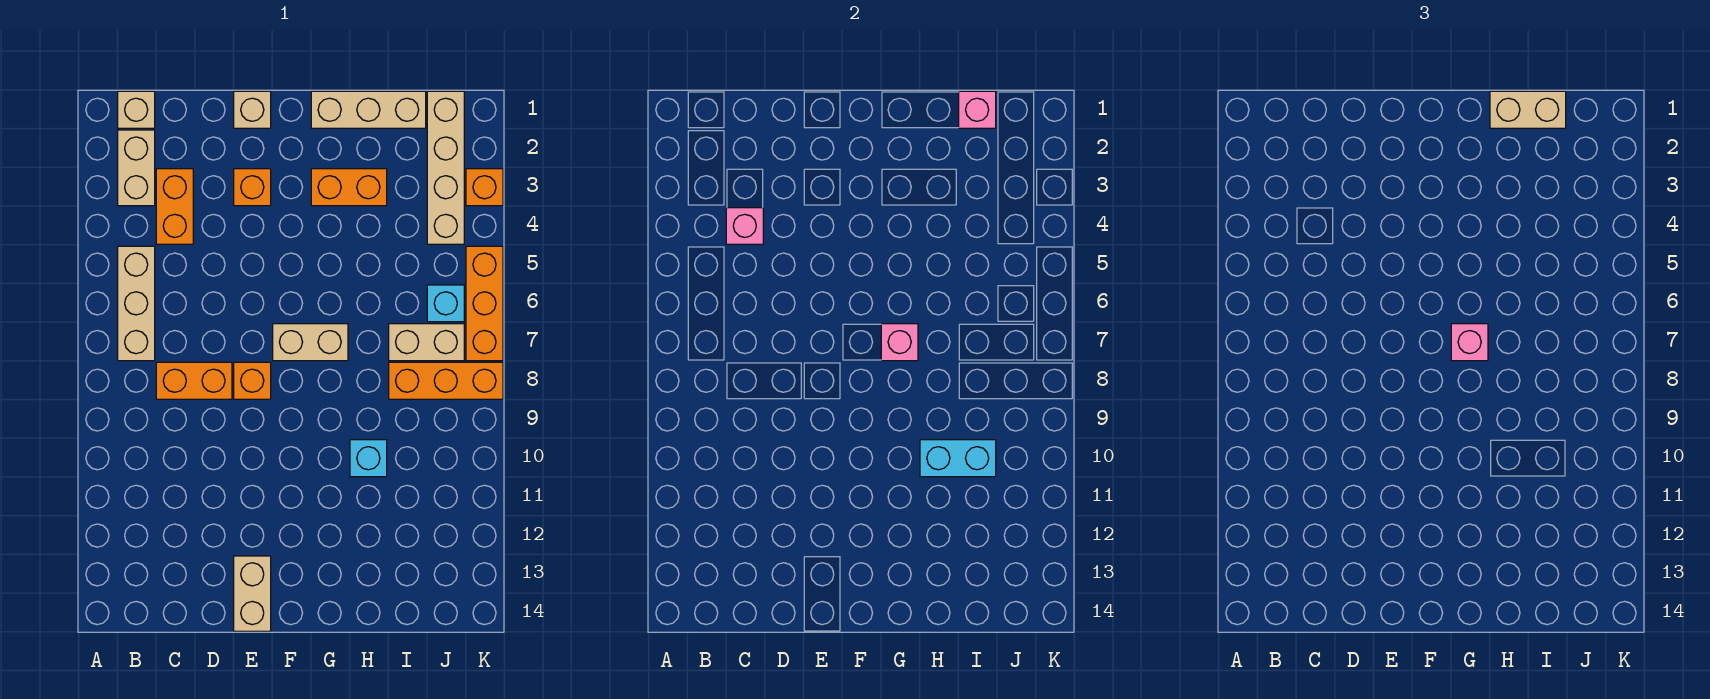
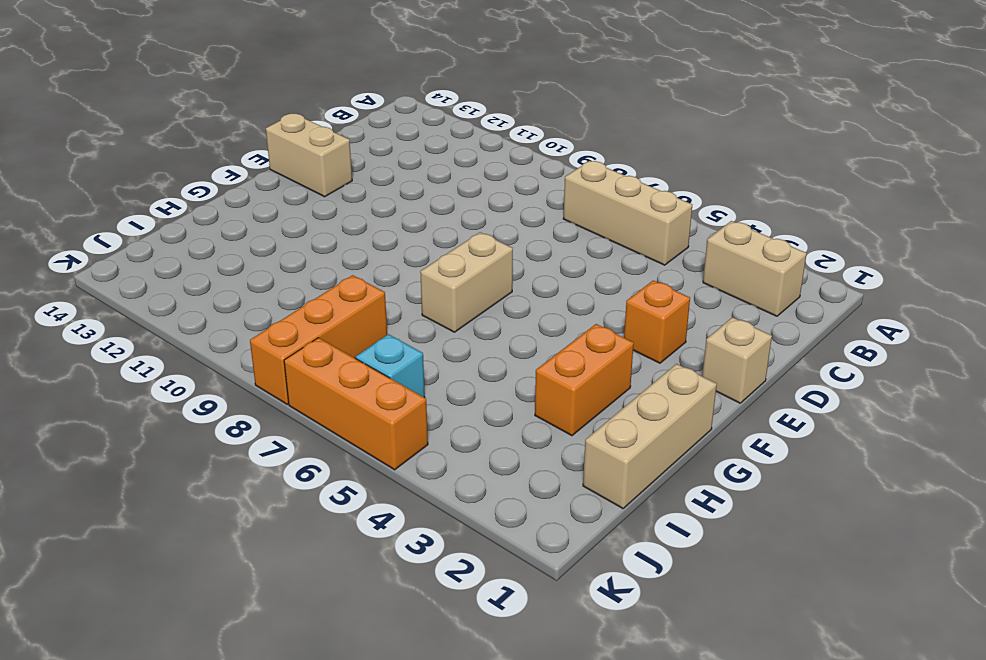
none -> tan 1x1 brick [118,91,155,128]
none -> orange 1x2 brick [156,169,193,244]
none -> orange 1x2 brick [156,362,232,399]

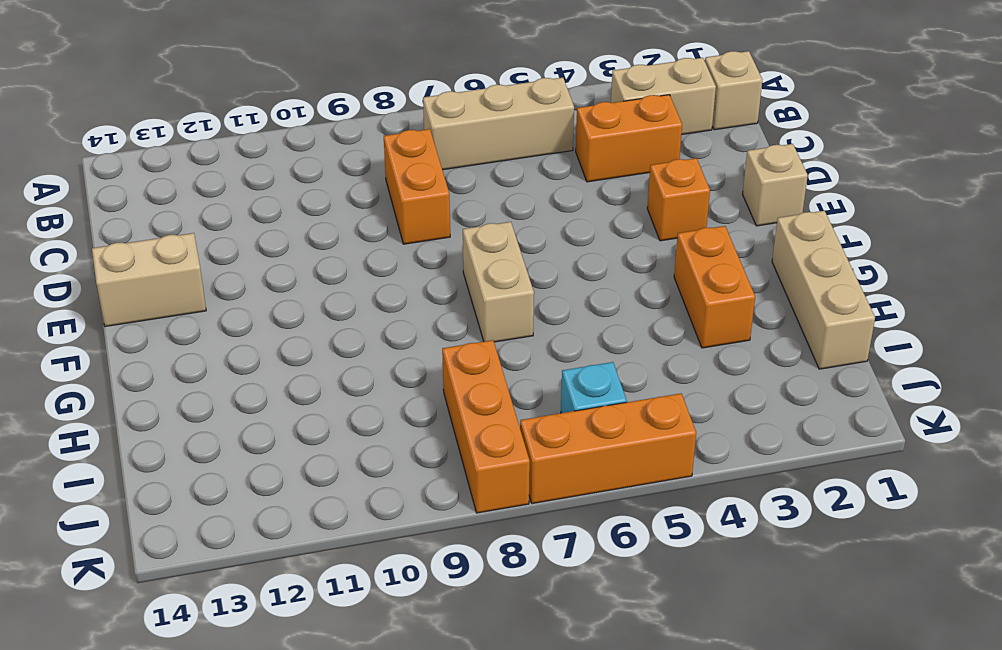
none -> orange 1x1 brick [234,362,271,399]
none -> cyan 1x1 brick [350,440,387,477]
none -> tan 1x2 brick [389,324,464,361]

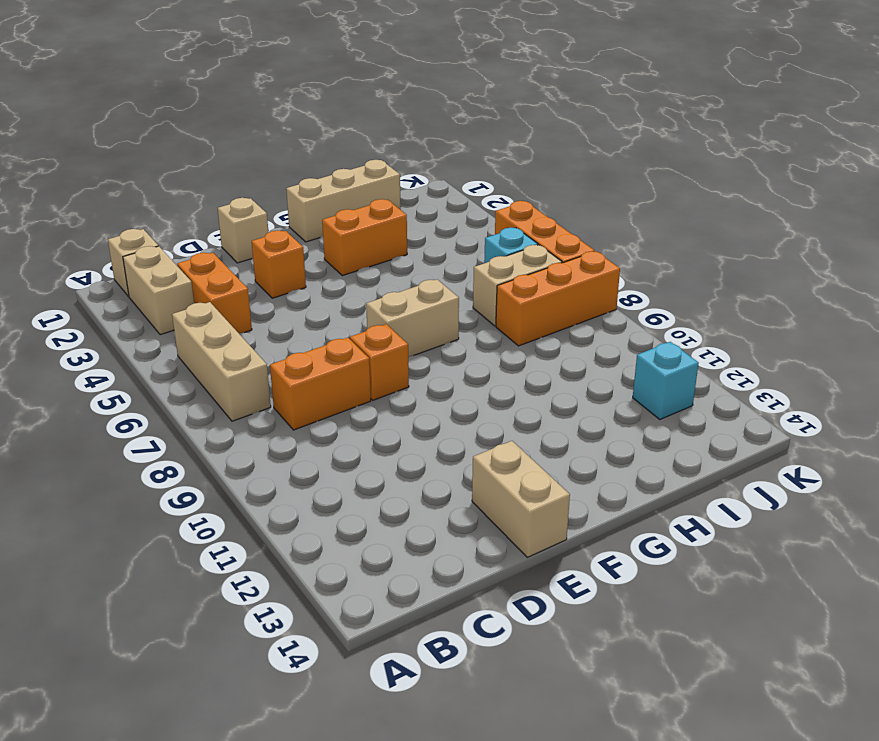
cyan 1x1 brick [633,342,699,419] -> cyan 1x1 brick moved to [350,440,387,477]
none -> tan 1x4 brick [427,91,464,244]
none -> orange 1x1 brick [466,169,503,206]
none -> pink 1x1 brick [726,208,763,244]

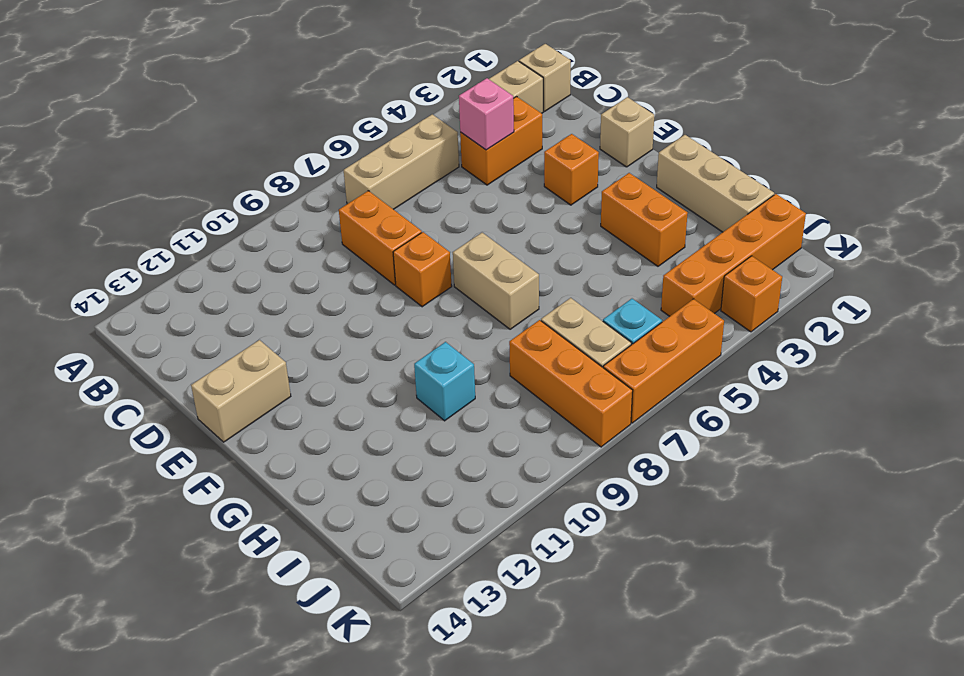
orange 1x4 brick [661,194,806,316] -> tan 1x4 brick [427,91,464,244]
none -> pink 1x1 brick [881,324,918,361]
none -> cyan 1x2 brick [920,440,996,477]
none -> pink 1x1 brick [959,91,996,128]

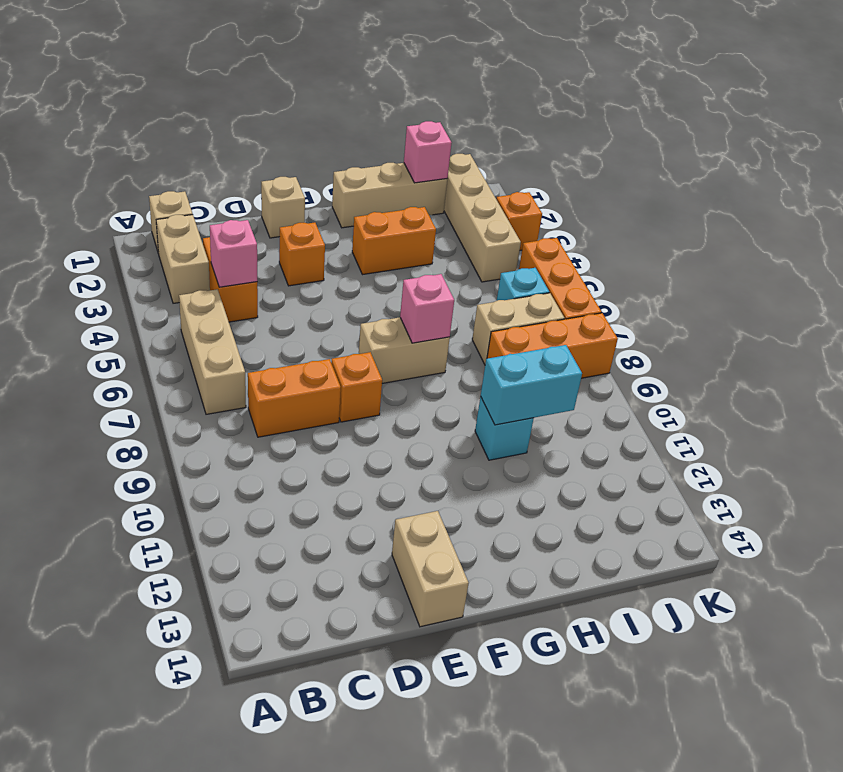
none -> pink 1x1 brick [1451,324,1488,361]
none -> tan 1x2 brick [1490,91,1566,128]

